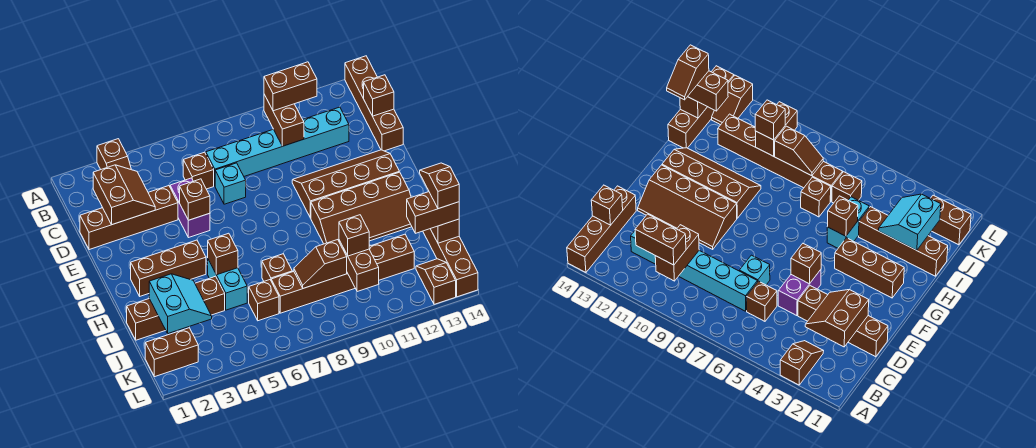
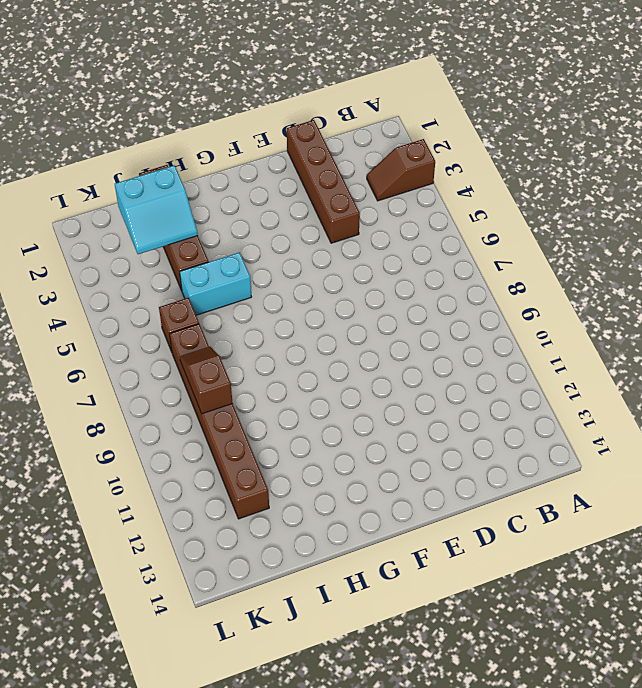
none -> brown 1x4 brick [345,56,403,151]
none -> brown 1x1 brick [183,152,214,189]
none -> cyan 1x6 brick [206,107,349,185]
none -> purple 1x2 brick [170,178,210,238]

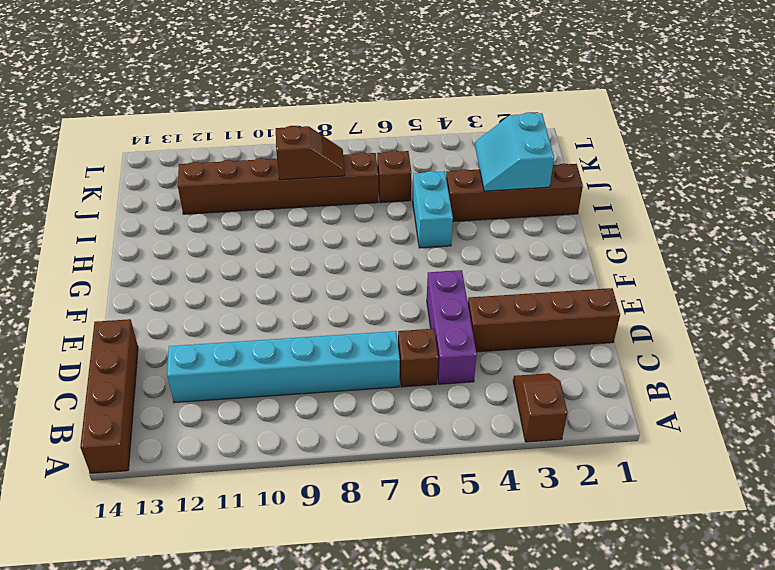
purple 1x3 brick [427,270,477,384] -> purple 1x2 brick [170,178,210,238]
none -> cyan 1x1 brick [215,163,246,204]
none -> brown 2x4 slope [292,150,399,218]
none -> brown 1x3 brick [131,240,206,296]
none -> brown 2x4 slope [311,172,412,244]

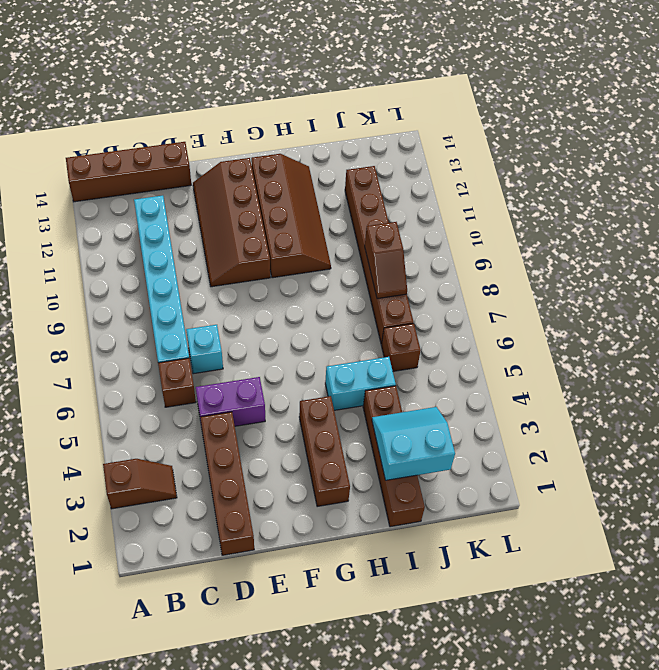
none -> brown 1x1 brick [262,254,292,281]
none -> brown 1x4 brick [423,229,478,297]
none -> brown 1x2 brick [145,328,198,377]
none -> brown 1x2 slope [416,259,456,304]

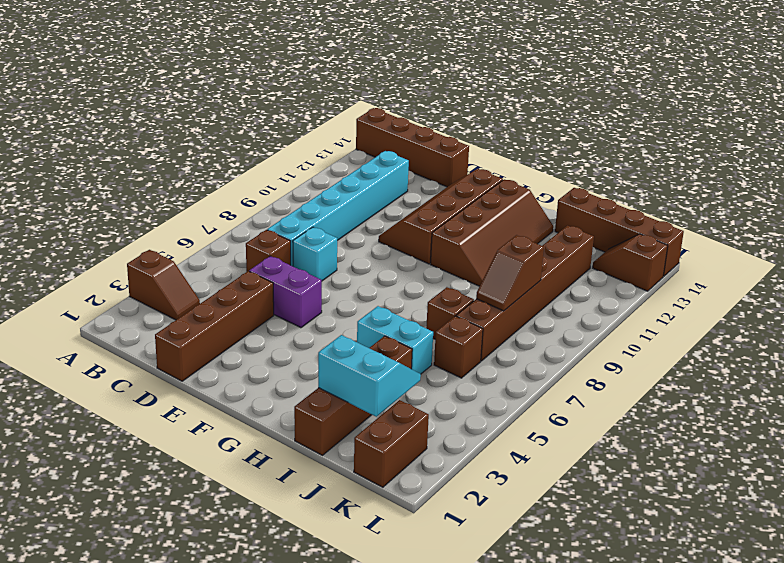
none -> brown 1x3 brick [131,240,206,296]
none -> brown 1x2 brick [264,94,304,146]
none -> brown 2x2 slope [93,165,155,225]
none -> brown 1x1 brick [364,75,394,116]

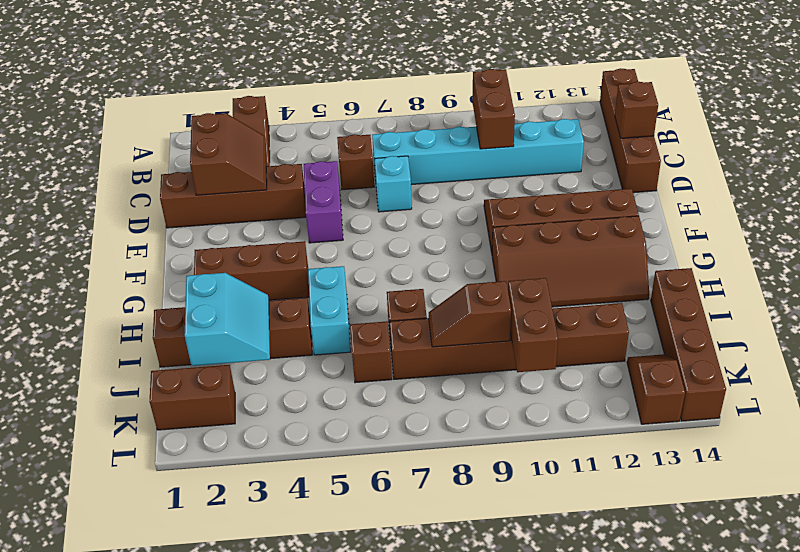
none -> brown 1x1 brick [180,179,210,220]
none -> brown 1x1 brick [208,233,238,275]
none -> brown 1x1 brick [431,219,459,243]
none -> brown 1x2 brick [264,62,317,111]

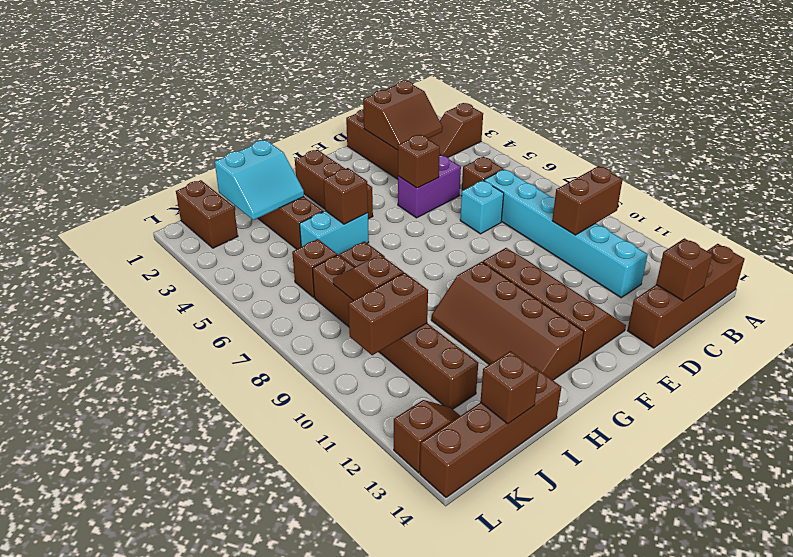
none -> brown 1x2 brick [264,62,317,111]
none -> brown 1x1 brick [339,215,369,256]
none -> brown 1x2 brick [407,192,459,233]
none -> brown 1x2 slope [420,163,459,209]

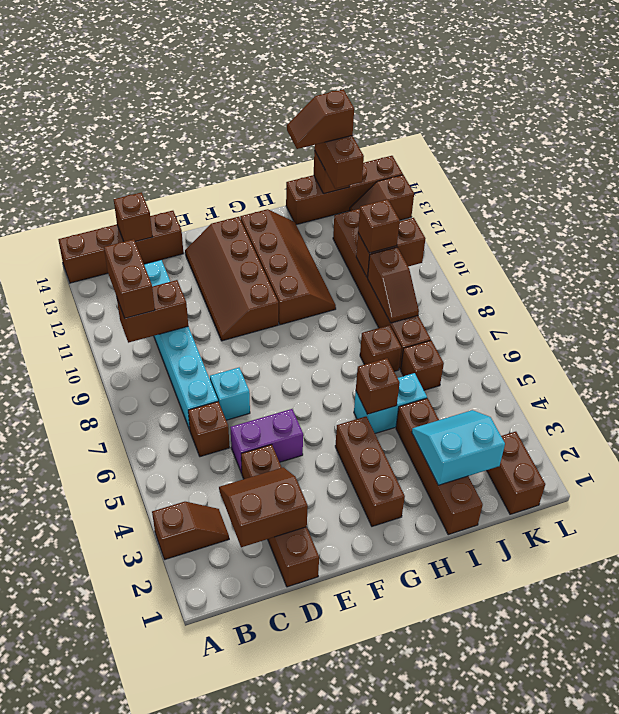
none -> brown 1x1 brick [180,179,210,220]

